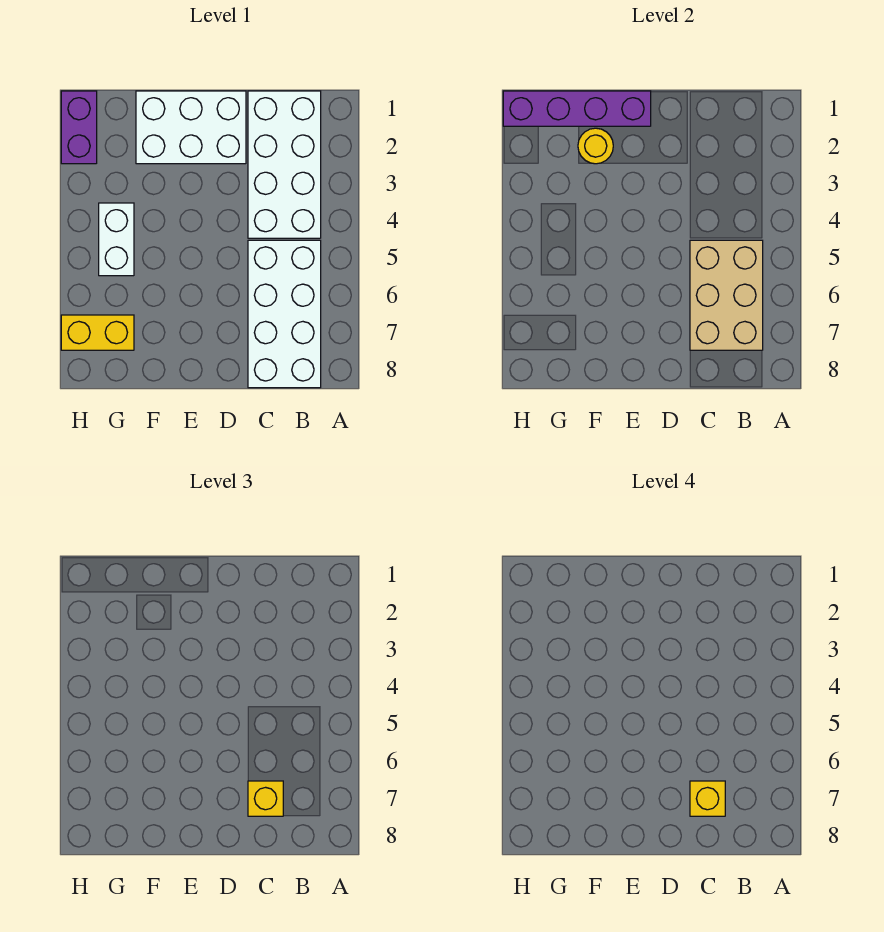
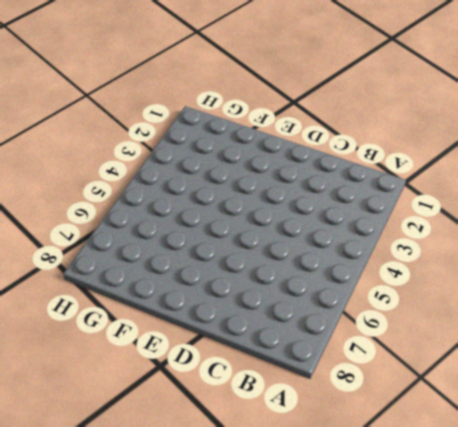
none -> white 2x4 brick [248,91,321,238]
none -> white 2x4 brick [248,240,321,388]

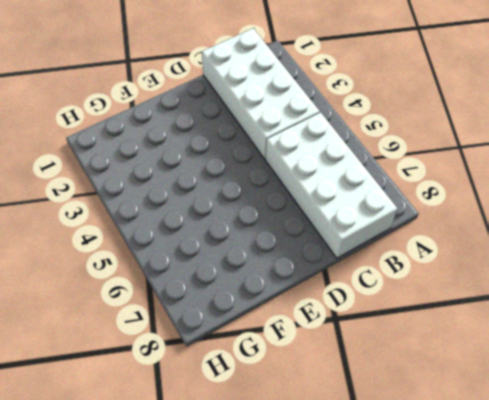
none -> white 2x3 brick [136,91,246,164]
none -> white 1x2 brick [99,203,134,276]

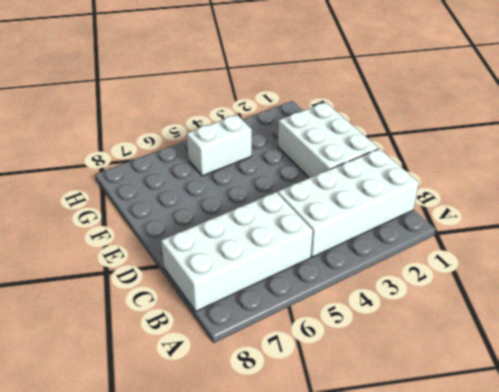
none -> yellow 1x2 brick [61,315,134,350]
none -> purple 1x2 brick [61,91,97,164]

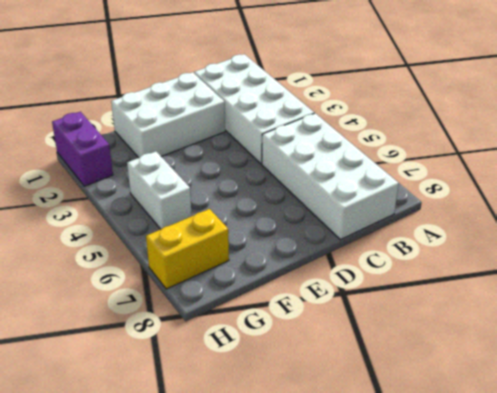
none -> tan 2x3 brick [690,240,763,350]
none -> purple 1x4 brick [503,91,651,126]

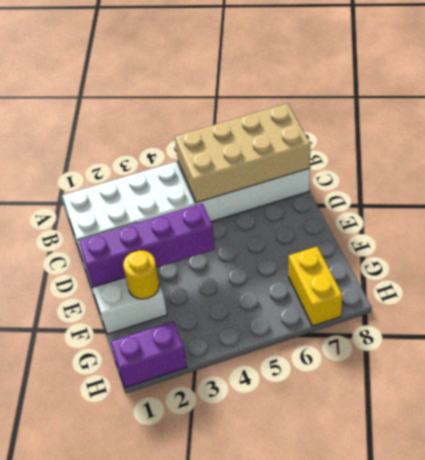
tan 2x4 brick [175,103,310,203] -> tan 2x3 brick [690,240,763,350]
purple 1x4 brick [79,203,215,287] -> purple 1x4 brick turned to [503,91,651,126]
none -> white 1x2 brick [99,203,134,276]
none -> yellow 1x1 brick [248,781,283,816]

